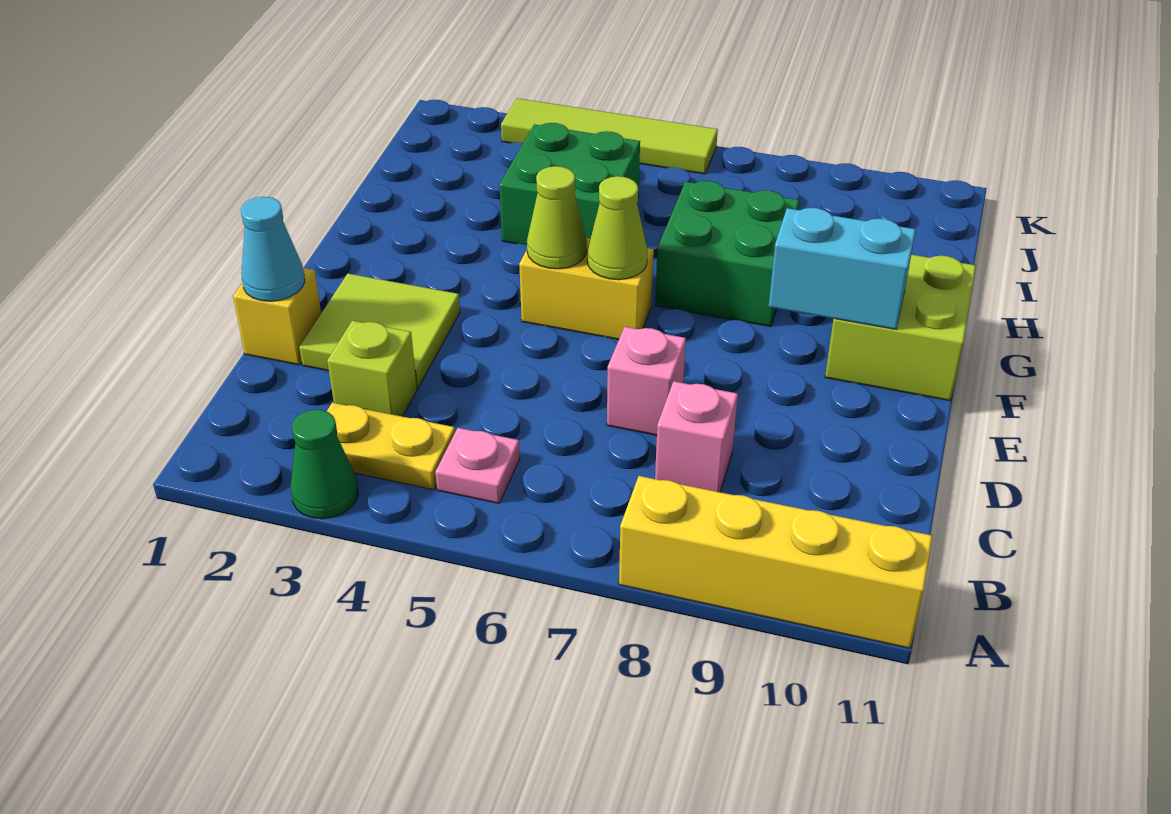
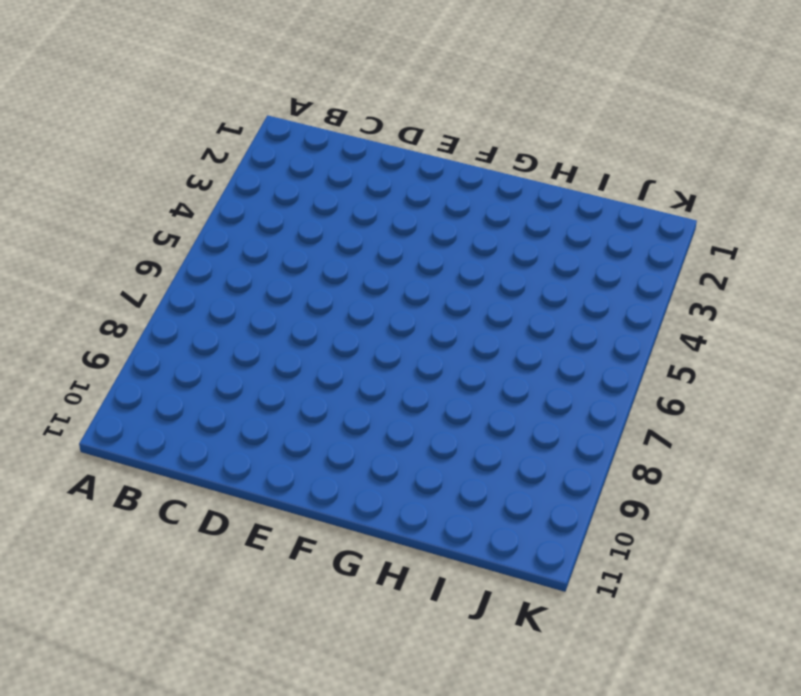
none -> green 1x1 cone [291,410,358,519]
none -> yellow 1x4 brick [619,476,932,648]
none -> yellow 1x2 plate [327,402,455,490]

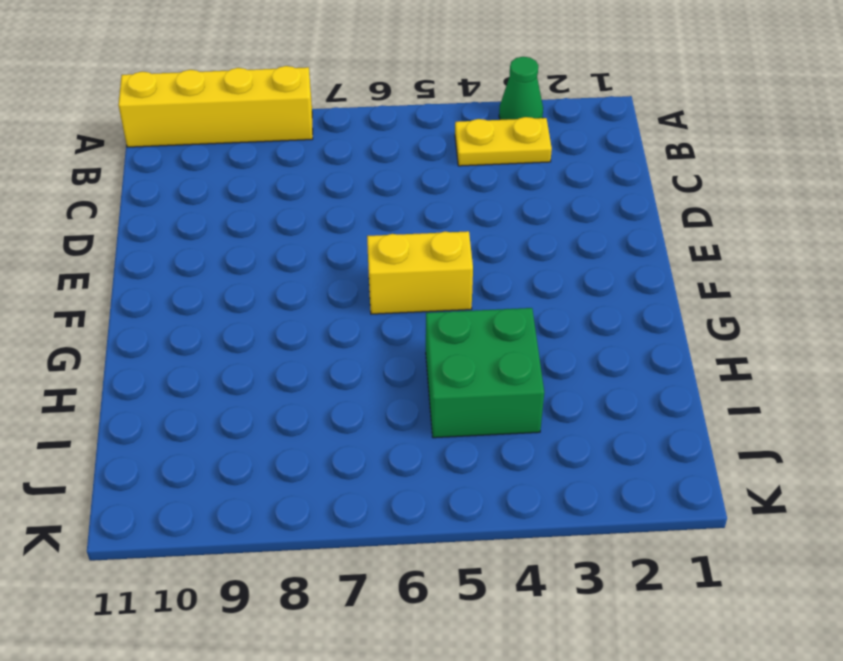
none -> pink 1x1 plate [435,428,520,503]
none -> lime 1x1 brick [327,321,417,417]
none -> pink 1x1 brick [655,381,738,492]

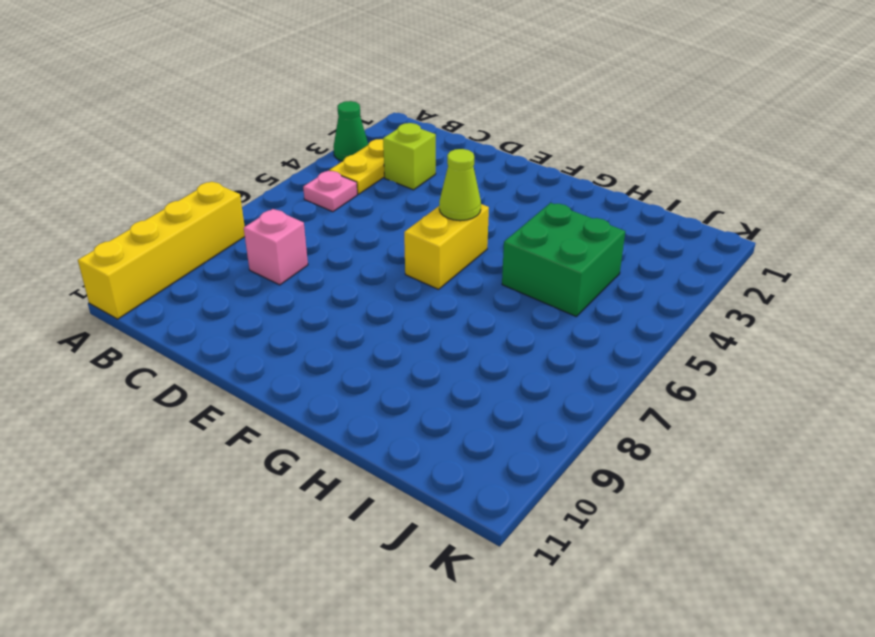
none -> yellow 1x1 brick [233,268,321,365]
none -> lime 2x2 tile [299,274,460,388]
none -> pink 1x1 brick [607,327,686,435]

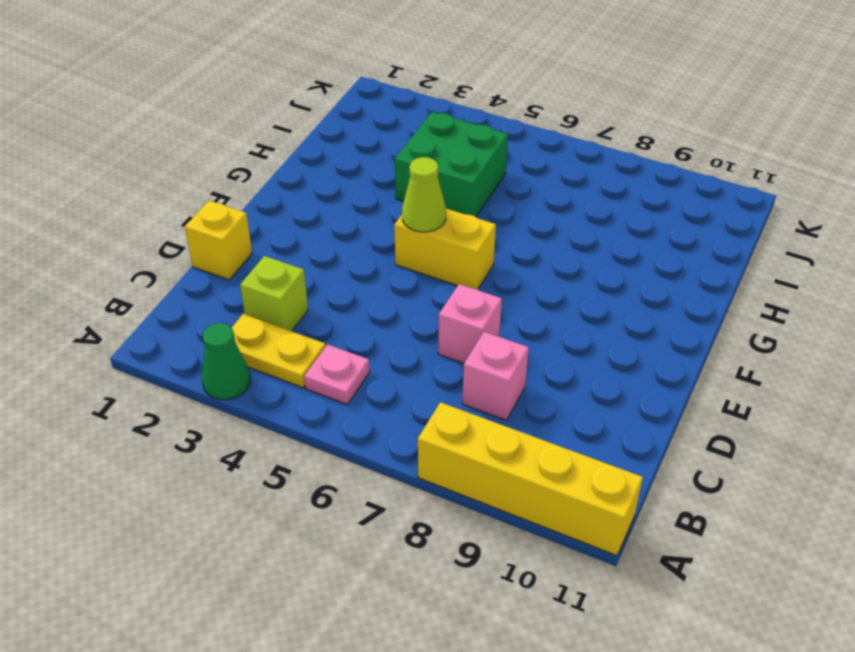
none -> lime 2x2 tile [299,274,460,388]
none -> lime 2x2 brick [825,255,976,401]
none -> green 2x2 brick [655,181,799,327]

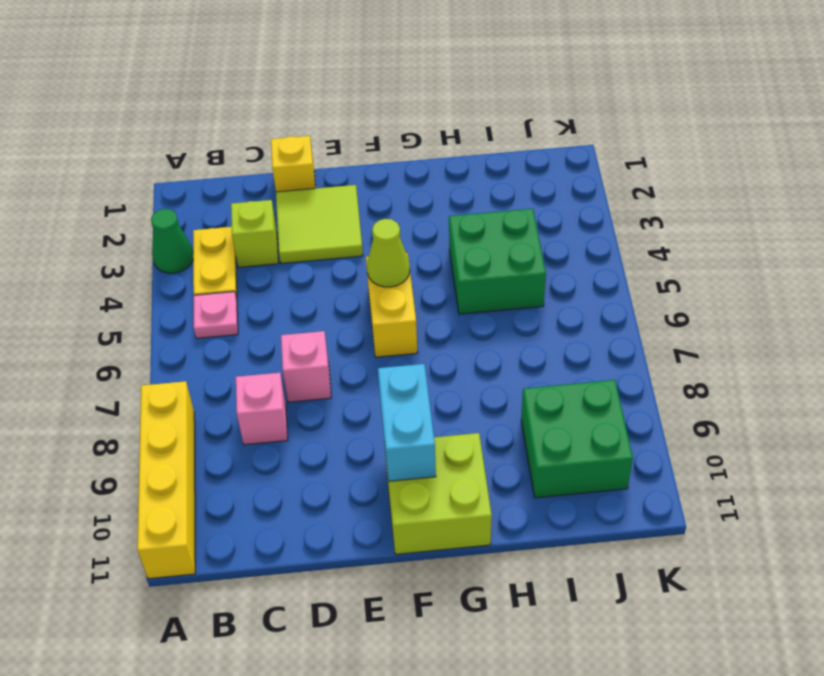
green 2x2 brick [521,380,633,498] -> green 2x2 brick moved to [655,181,799,327]
none -> lime 1x4 tile [501,98,718,174]
none -> cyan 1x1 cone [241,197,305,301]
none -> lime 1x1 cone [587,176,648,280]

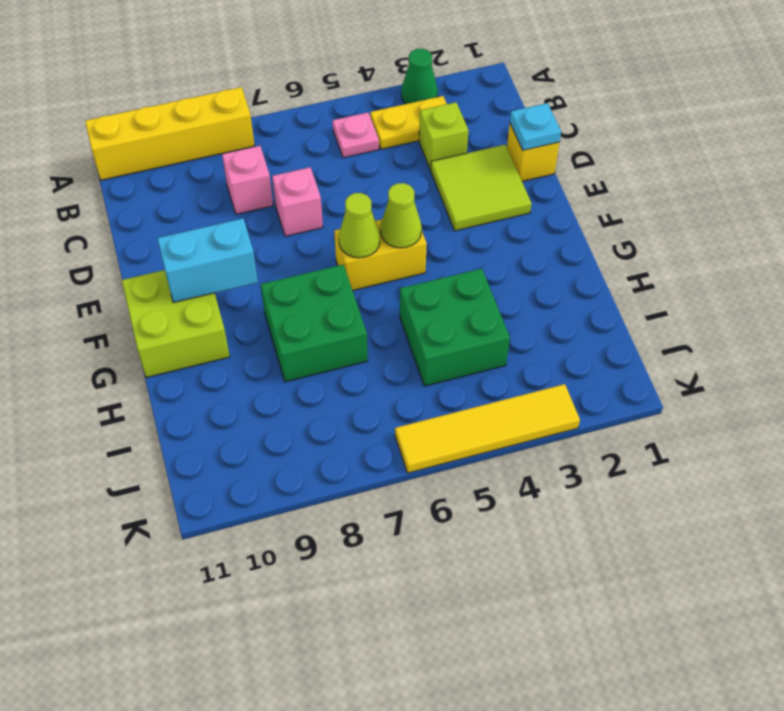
cyan 1x1 plate [510,103,561,150] -> cyan 1x1 cone [241,197,305,301]
yellow 1x4 tile [395,384,580,473] -> lime 1x4 tile [501,98,718,174]

